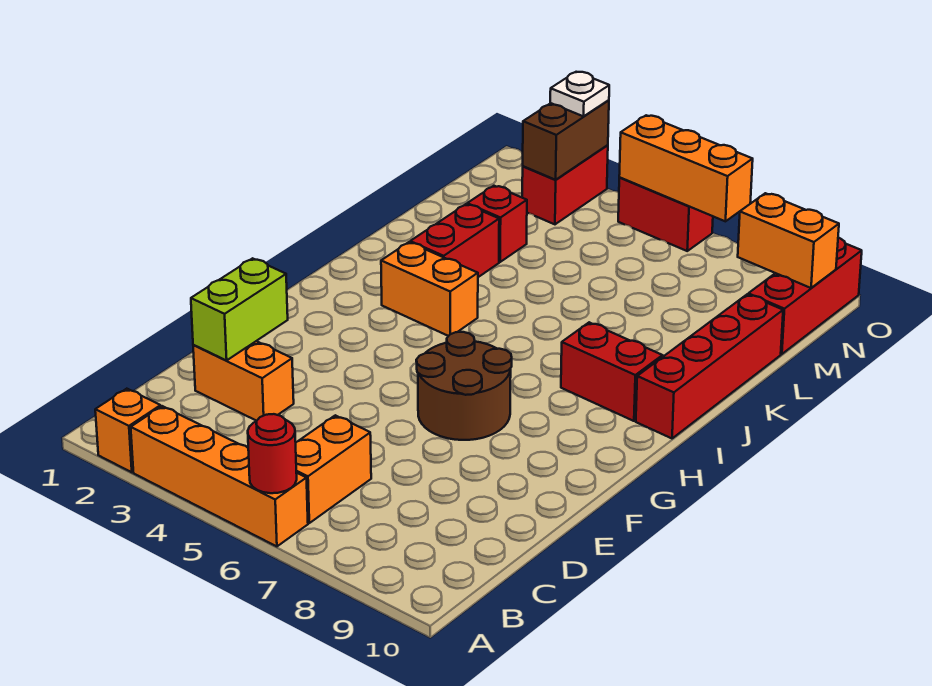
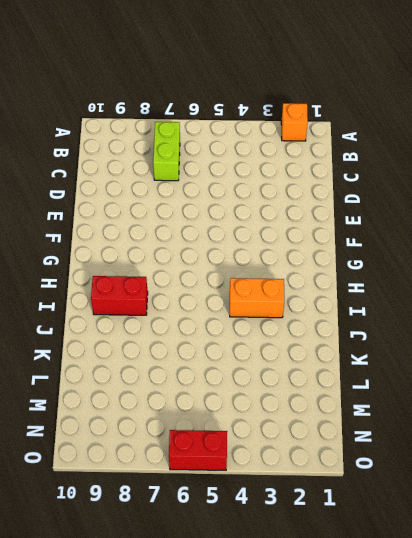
lime 1x2 brick [153,122,180,181] -> lime 1x2 brick moved to [191,258,288,360]
none -> orange 1x4 brick [131,406,308,546]
none -> orange 1x2 brick [296,415,371,523]
none -> orange 1x2 brick [193,341,294,421]

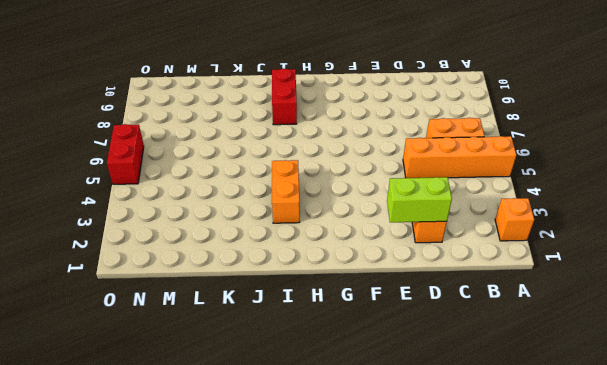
orange 1x4 brick [403,136,516,178] -> orange 1x4 brick turned to [131,406,308,546]
none -> brown 2x2 round brick [416,332,512,440]
none -> red 1x4 brick [636,294,783,438]
none -> red 1x2 brick [410,204,499,277]

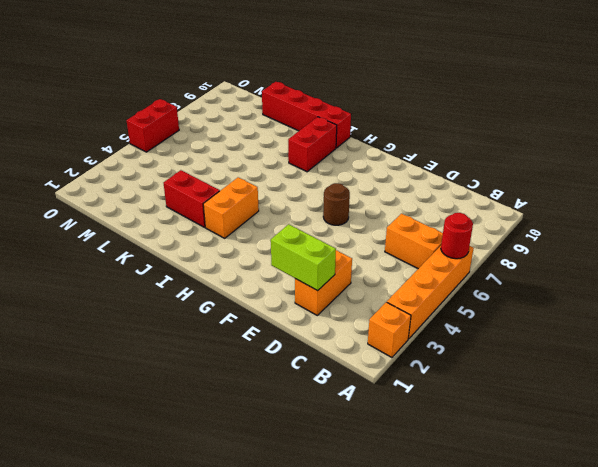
brown 1x1 round brick [323,183,350,225] -> brown 2x2 round brick [416,332,512,440]
none -> red 1x1 brick [467,186,527,262]
none -> red 1x3 brick [748,238,862,354]
none -> red 1x2 brick [522,145,608,224]

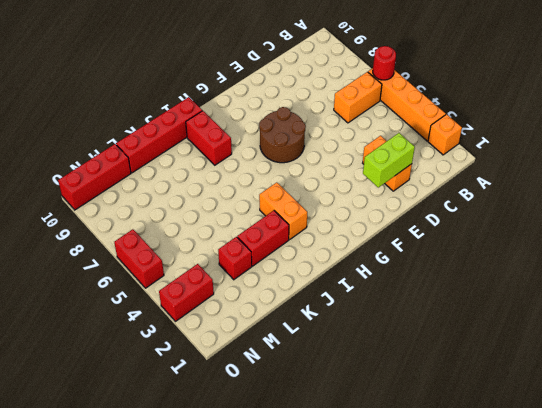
none -> brown 1x2 brick [523,100,609,180]
none -> orange 1x2 brick [738,193,839,288]
none -> orange 1x3 brick [619,115,753,221]

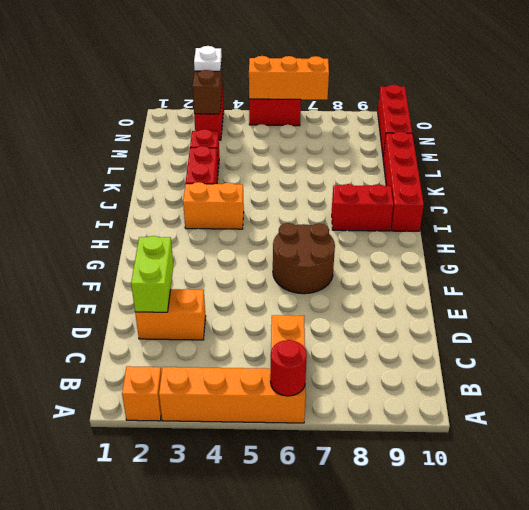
none -> orange 1x2 brick [738,193,839,288]

